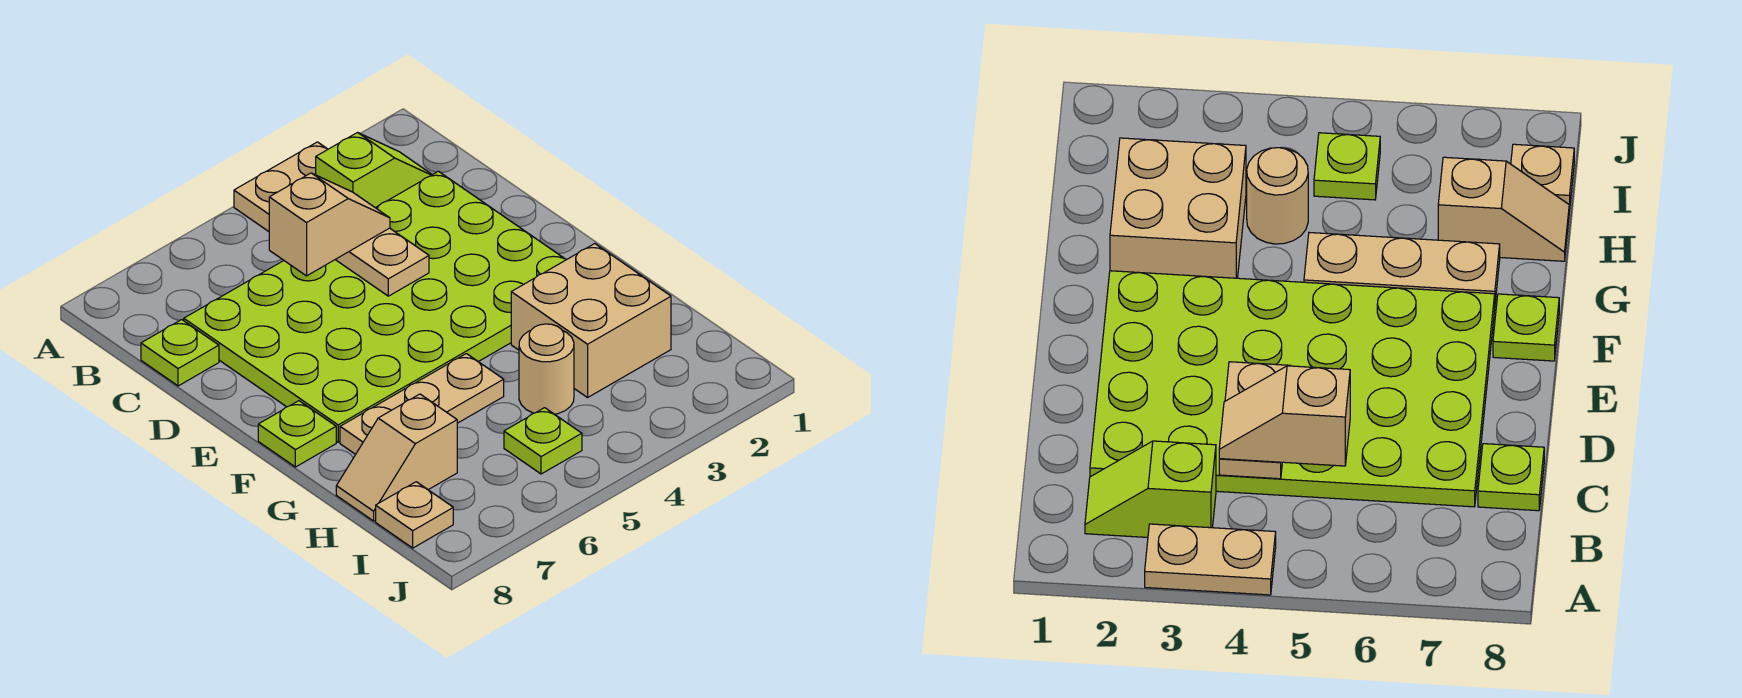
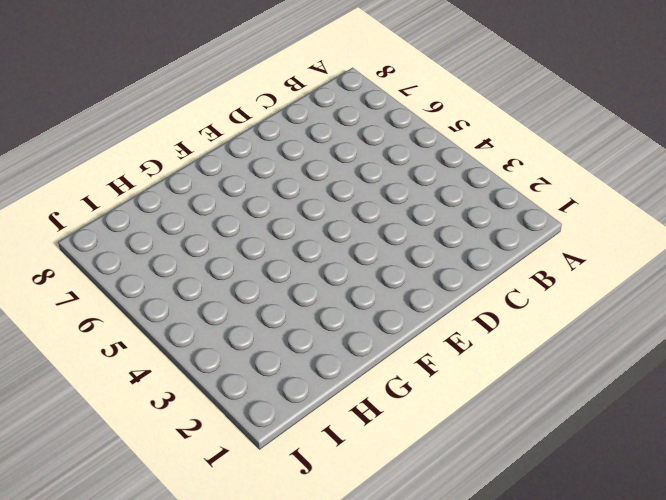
none -> tan 1x2 plate [234,142,328,231]
none -> lime 1x2 slope [316,133,432,208]
none -> lime 4x6 plate [184,171,566,442]

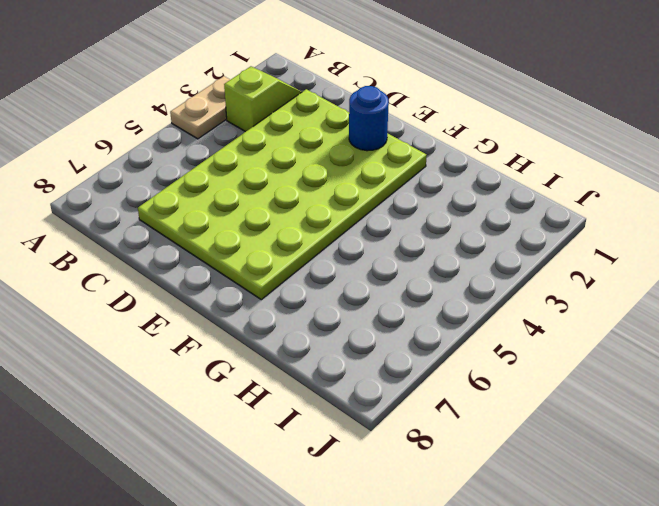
blue 1x1 round brick [349,86,389,151] -> none
none -> lime 1x1 plate [141,320,219,386]
none -> lime 1x1 plate [258,401,336,467]
none -> tan 2x2 brick [511,244,671,397]

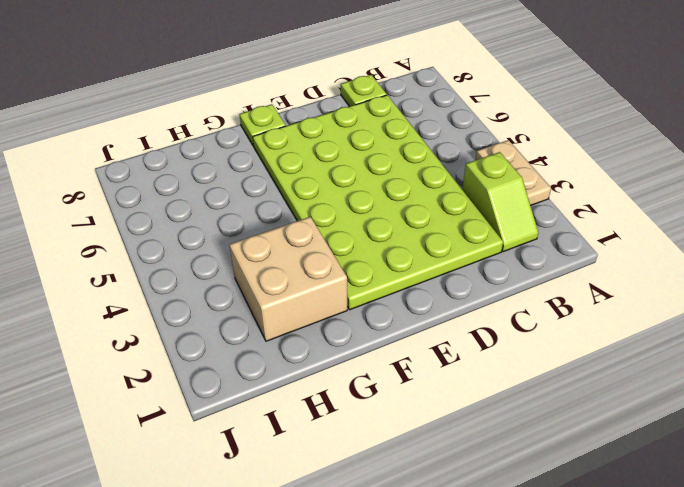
none -> tan 1x3 plate [340,354,504,454]
none -> tan 1x1 round brick [519,324,574,414]
none -> tan 1x2 slope [336,394,457,521]

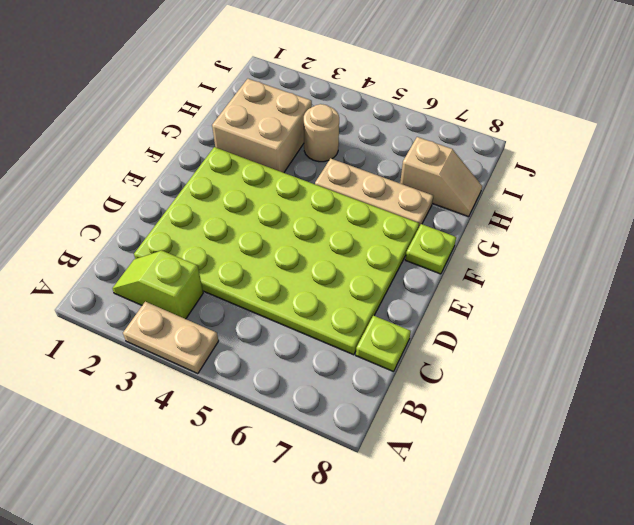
none -> lime 1x1 plate [504,408,582,474]
none -> tan 1x1 plate [376,482,453,548]
none -> tan 1x2 plate [335,228,429,296]

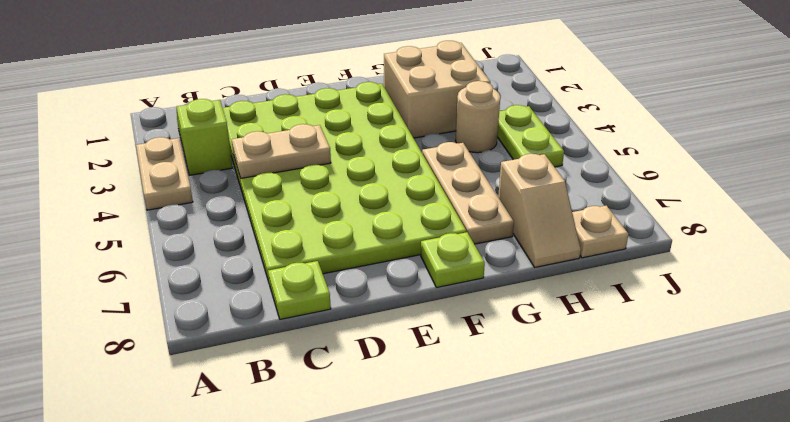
lime 1x2 plate [497,105,564,167] -> lime 1x1 plate [504,408,582,474]
none -> tan 1x2 slope [269,173,390,276]

